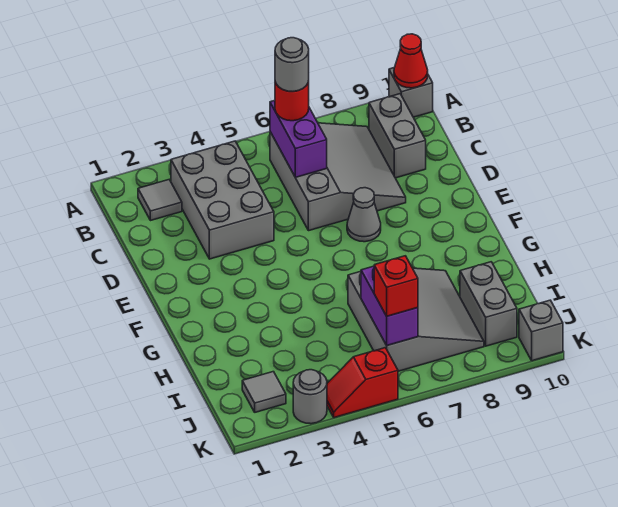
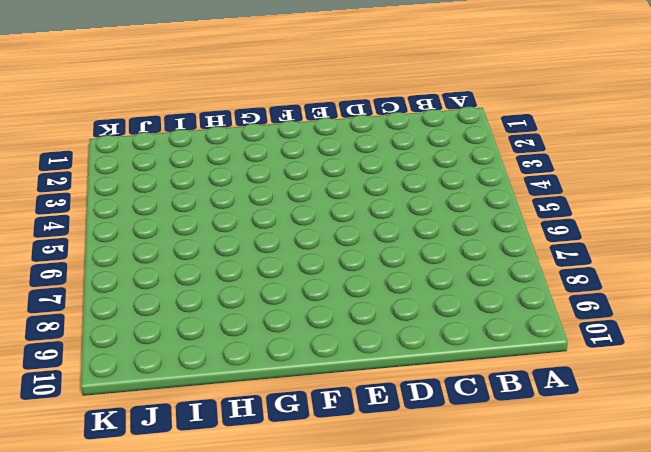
none -> grey 1x1 brick [389,68,433,117]
none -> grey 1x1 tile [138,180,182,220]
none -> grey 2x3 brick [171,141,274,259]

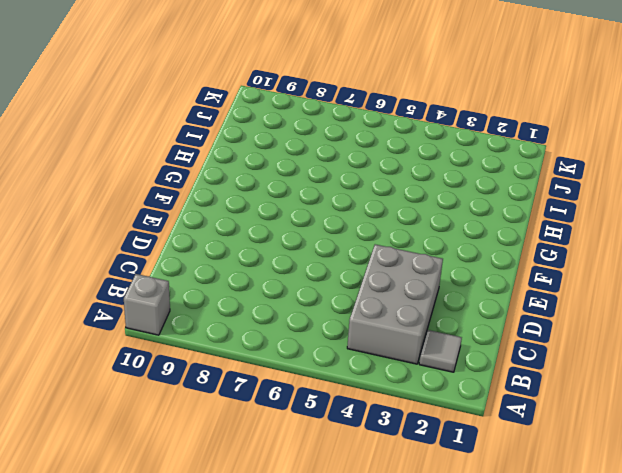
none -> grey 3x3 slope [270,123,406,231]
none -> grey 1x2 brick [369,94,426,178]
none -> grey 1x1 cone [347,188,381,242]

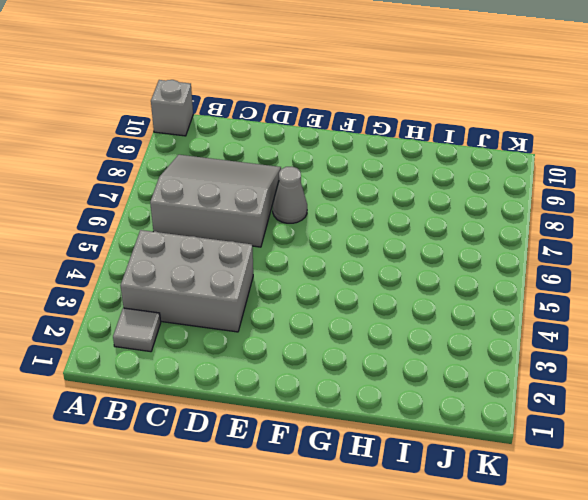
none -> grey 1x2 brick [369,94,426,178]
none -> grey 3x3 slope [348,268,484,371]
none -> grey 1x2 brick [460,262,517,346]

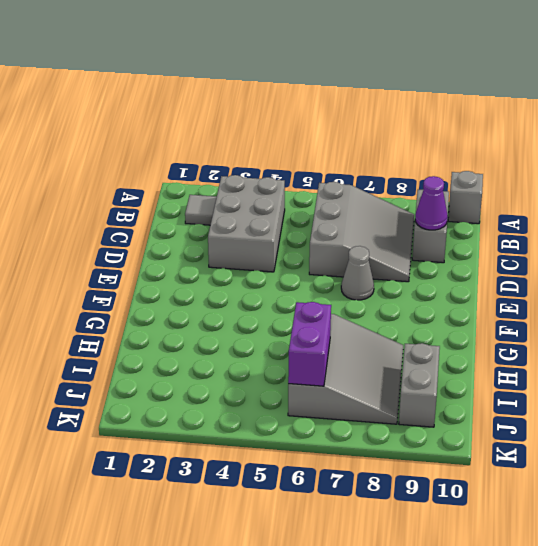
purple 1x1 cone [415,176,448,230] -> none
none -> grey 1x1 tile [242,372,286,412]
none -> grey 1x1 round brick [293,370,327,424]
none -> red 1x2 slope [327,348,398,418]

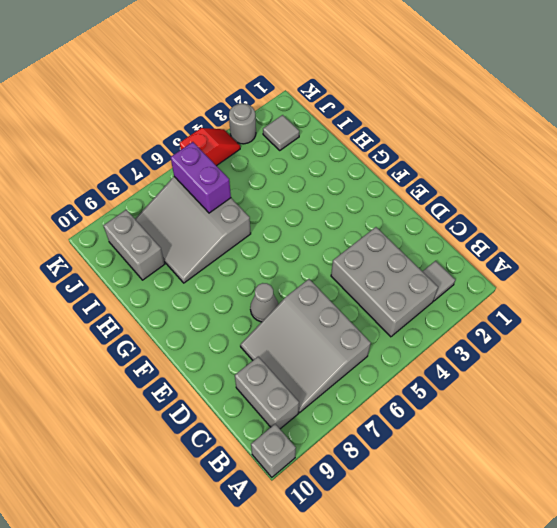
none -> grey 1x1 brick [519,300,563,361]
none -> red 1x1 cone [394,34,428,88]
none -> purple 1x2 brick [270,101,327,177]

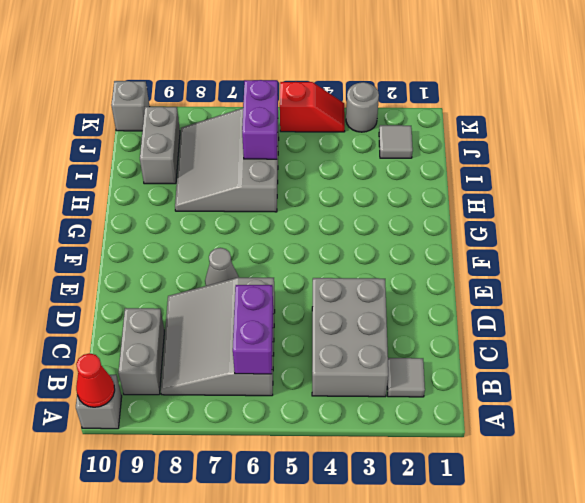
none -> red 1x1 round brick [275,81,309,121]
none -> red 1x1 brick [374,256,418,316]
none -> grey 1x1 round brick [275,38,309,92]

